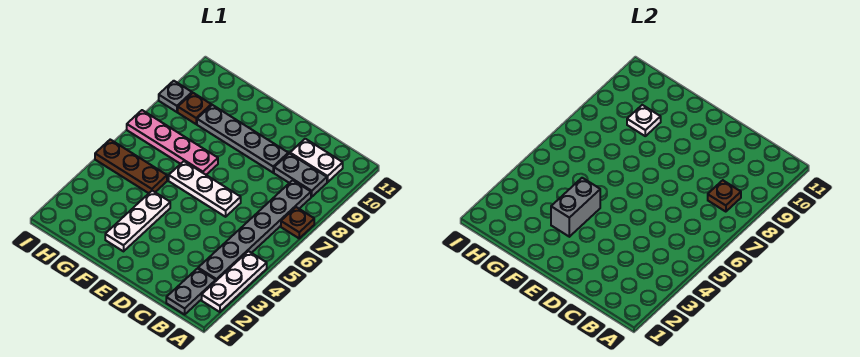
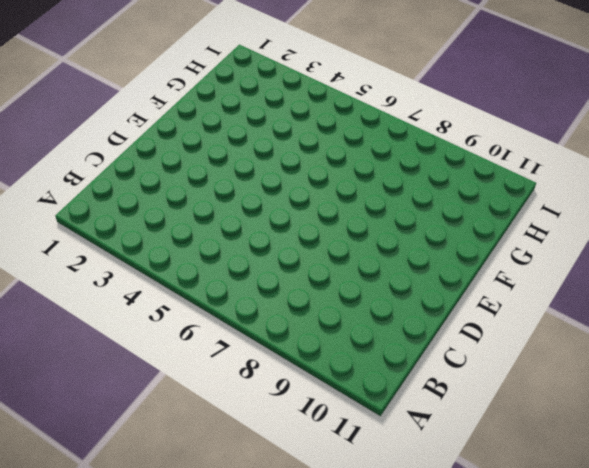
none -> white 1x3 plate [202,251,267,312]
none -> brown 1x1 plate [281,207,314,238]
none -> grey 1x2 plate [166,269,216,314]

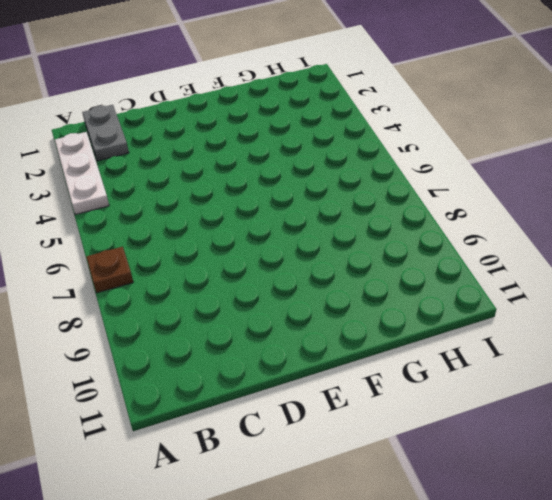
none -> grey 1x6 plate [198,180,311,281]
none -> grey 1x2 plate [274,153,327,197]
none -> white 1x2 plate [290,139,343,182]

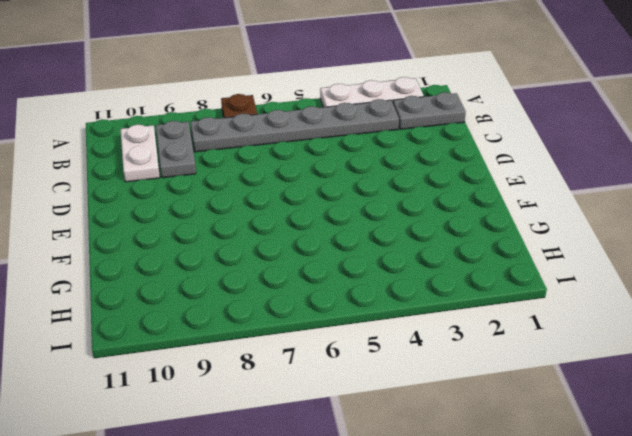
none -> white 1x3 plate [169,161,241,217]
none -> grey 1x4 plate [197,105,288,173]
none -> white 1x3 plate [105,191,170,251]

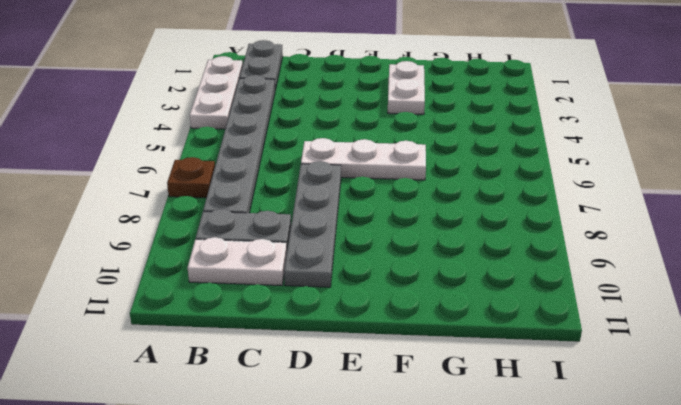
grey 1x4 plate [284,161,341,287] -> grey 1x4 plate turned to [197,105,288,173]
white 1x2 plate [388,61,425,114] -> white 1x3 plate [105,191,170,251]
none -> pink 1x4 plate [127,110,218,175]
none -> brown 1x3 plate [95,140,167,193]
none -> brown 1x1 plate [178,93,211,124]

